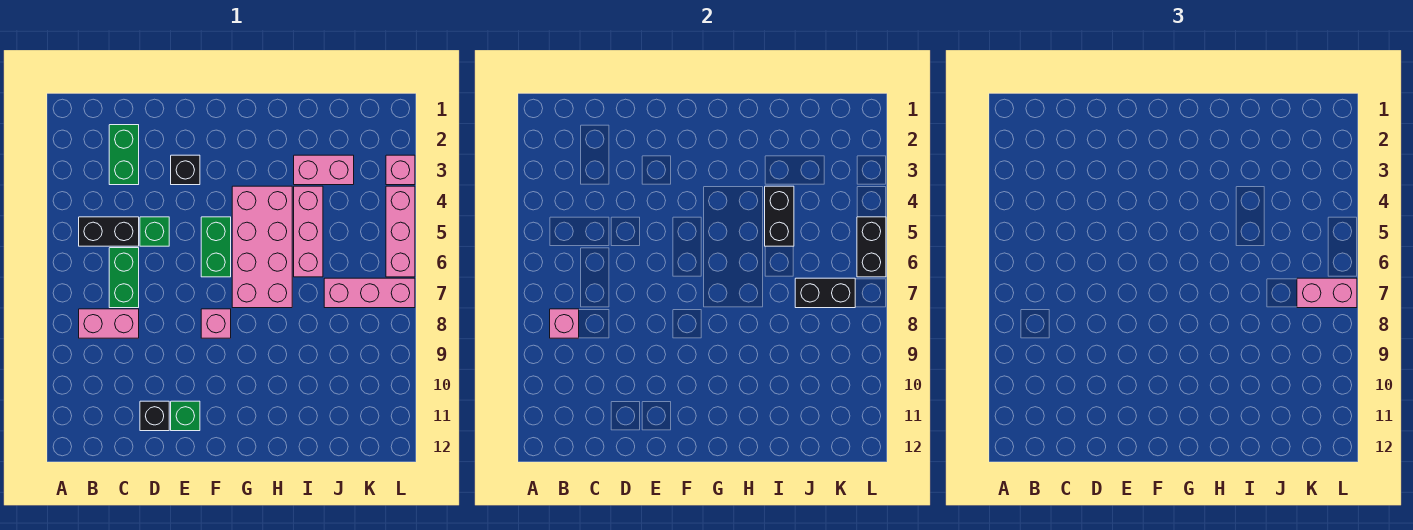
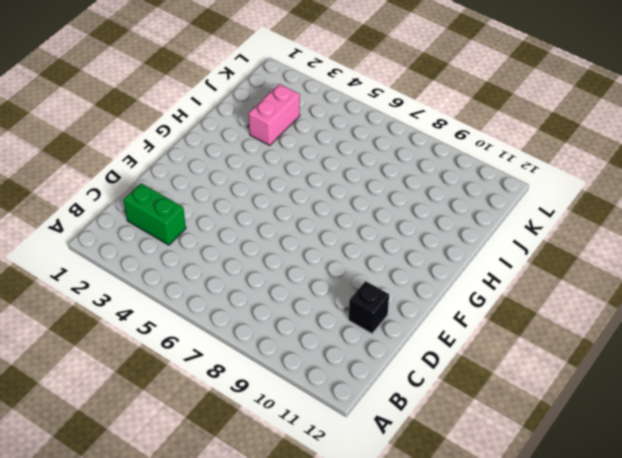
none -> black 1x2 brick [79,217,139,246]
none -> pink 1x2 brick [79,309,139,338]
none -> green 1x2 brick [109,248,139,308]

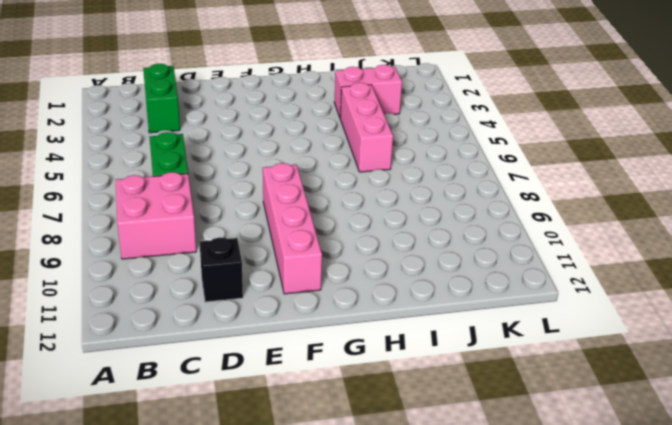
pink 2x2 brick [116,172,196,259] -> pink 1x2 brick [79,309,139,338]
pink 1x4 brick [263,163,322,294] -> pink 1x1 brick [201,309,231,338]
none -> black 1x2 brick [79,217,139,246]
none -> green 1x1 brick [140,217,169,246]
none -> black 1x1 brick [171,155,200,185]

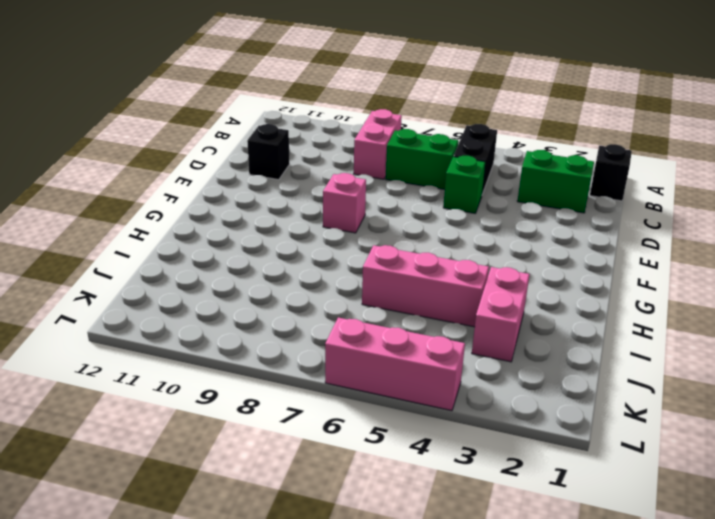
black 1x1 brick [590,144,632,201] -> black 1x1 brick moved to [171,155,200,185]
none -> green 1x1 brick [171,401,200,431]
none -> green 1x2 brick [201,217,231,277]
none -> pink 2x4 brick [232,186,292,308]

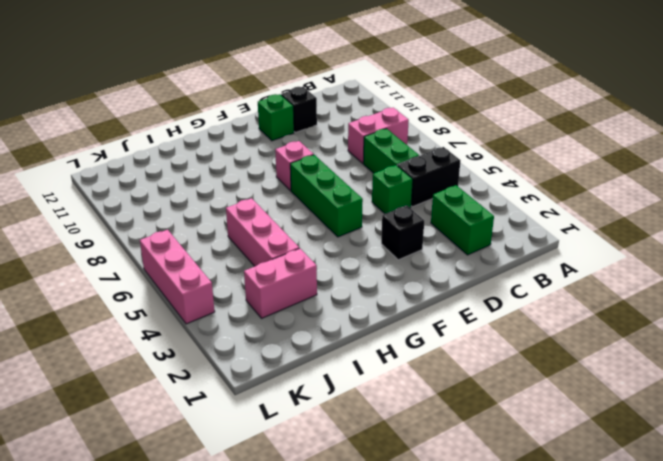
green 1x3 brick [290,155,363,237] -> green 1x2 brick [201,217,231,277]
none -> pink 2x4 brick [232,186,292,308]
none -> pink 1x3 brick [324,278,415,308]
none -> pink 1x1 brick [386,155,415,185]

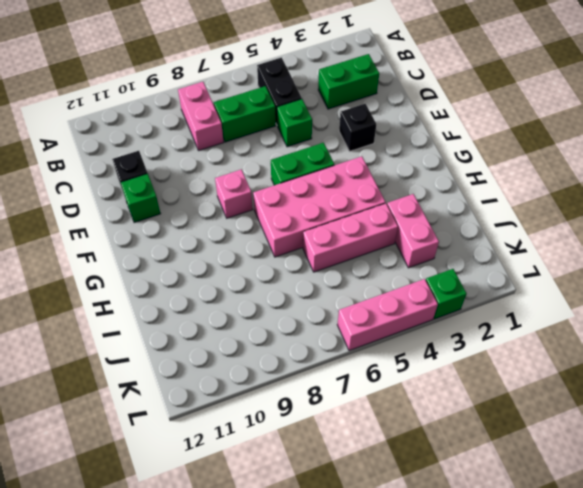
green 1x1 brick [426,269,467,319] -> pink 1x1 brick [386,155,415,185]
none -> pink 1x3 brick [324,278,415,308]
none -> pink 1x1 brick [550,309,579,338]
none -> black 1x2 brick [765,186,794,246]

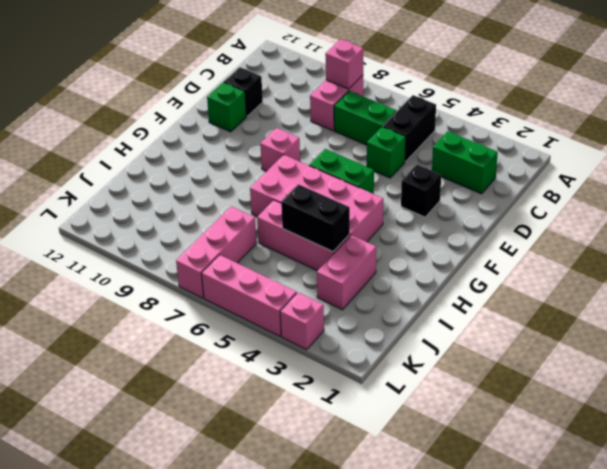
none -> black 1x2 brick [795,278,855,308]
none -> black 1x2 brick [857,217,886,277]
none -> pink 1x2 brick [1297,278,1357,308]

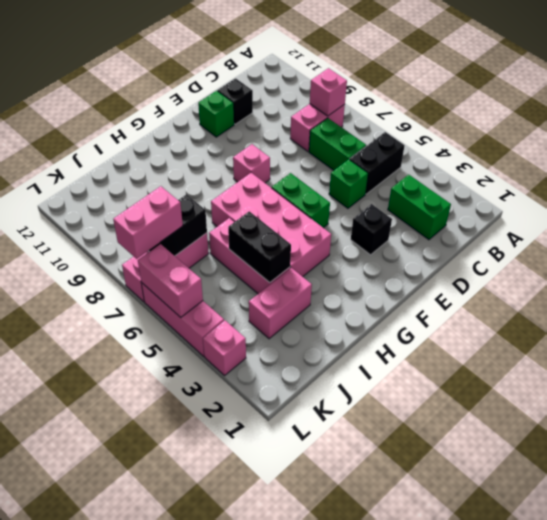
pink 1x2 brick [138,244,203,317] -> black 1x2 brick [857,217,886,277]

